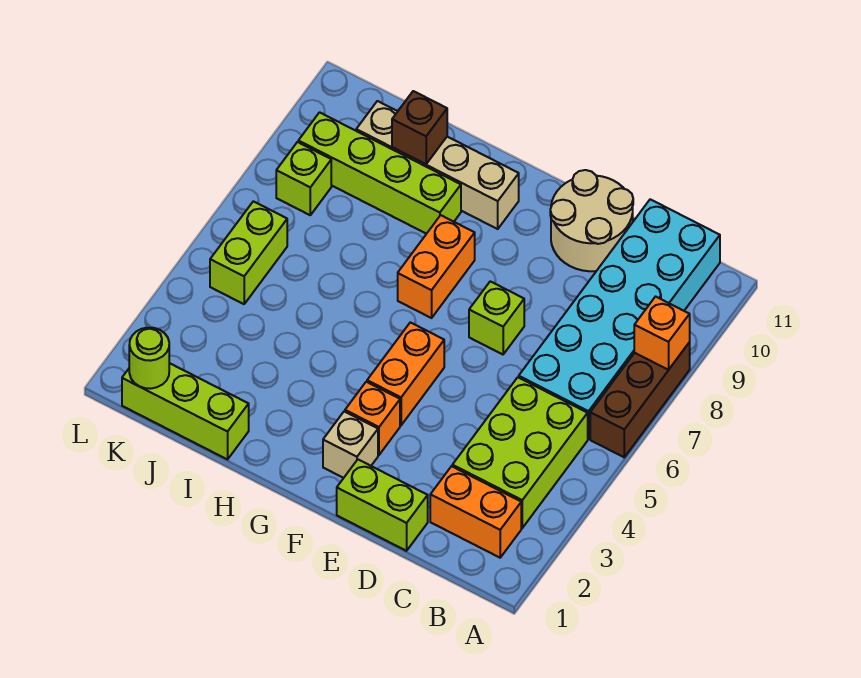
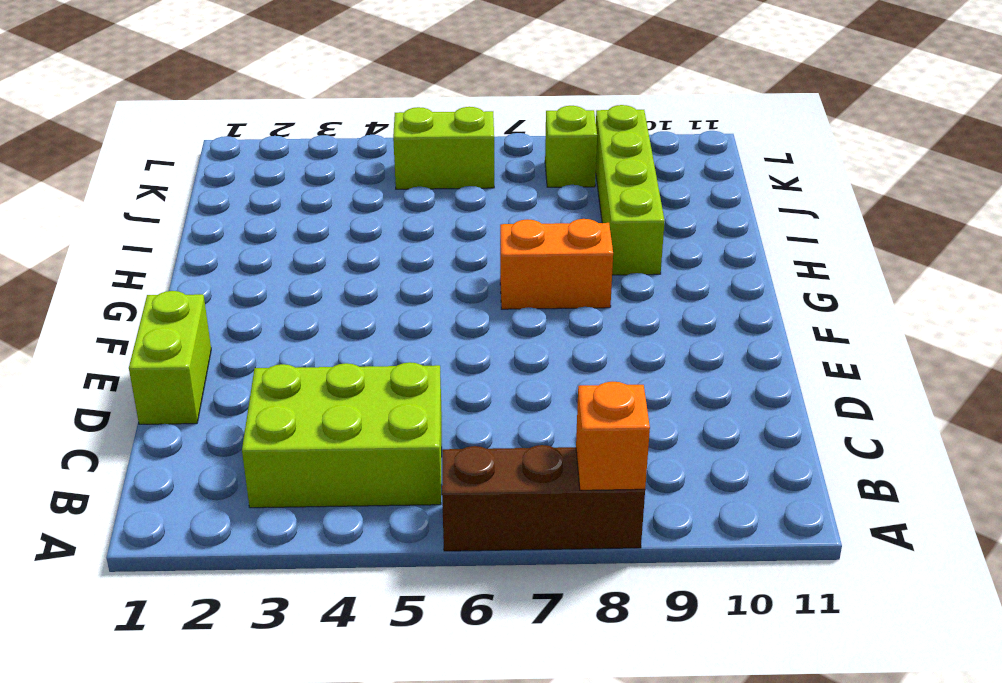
none -> orange 1x2 brick [430,466,521,558]
none -> cyan 2x6 brick [519,199,720,439]
none -> tan 2x2 round brick [550,170,633,271]

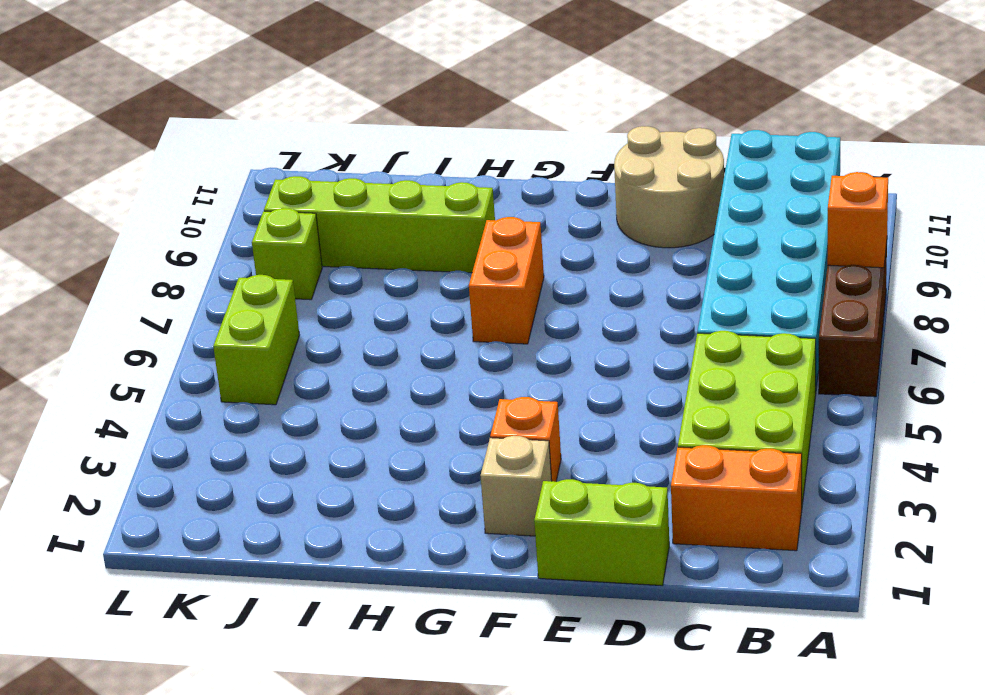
none -> lime 1x1 brick [469,281,524,354]
none -> orange 1x2 brick [367,322,444,425]
none -> tan 1x4 brick [356,101,519,229]

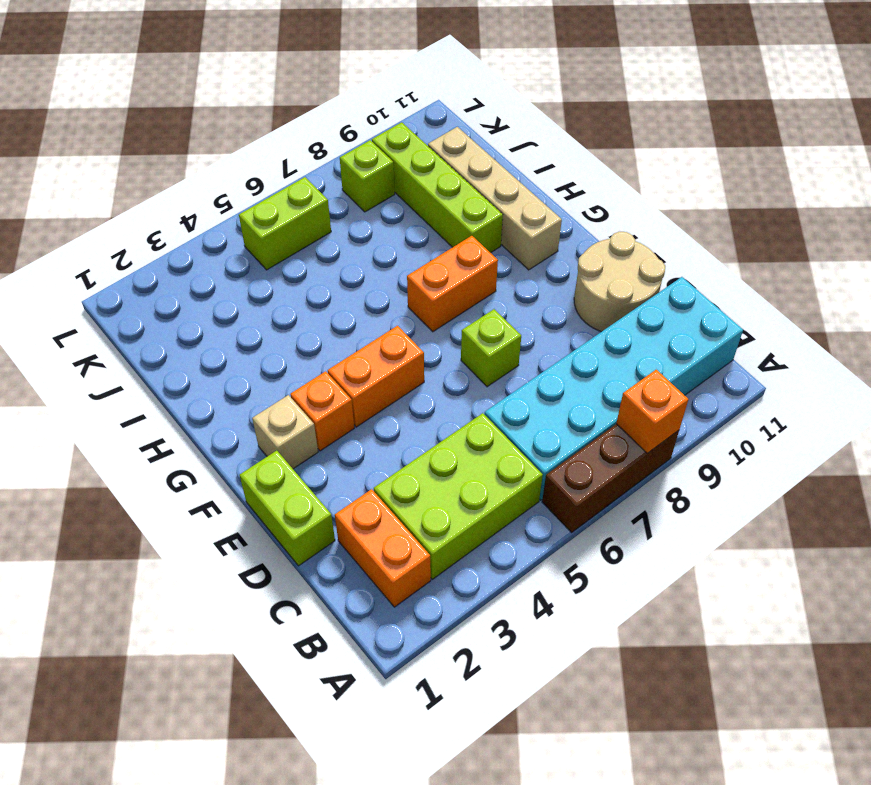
none -> lime 1x3 brick [122,363,249,459]
none -> brown 1x1 brick [392,91,447,164]
none -> lime 1x1 round brick [129,328,169,389]

